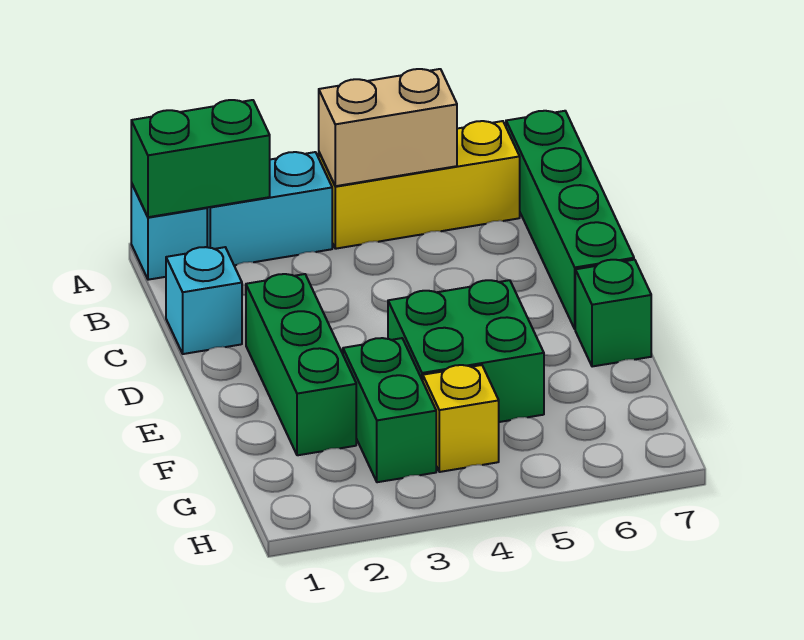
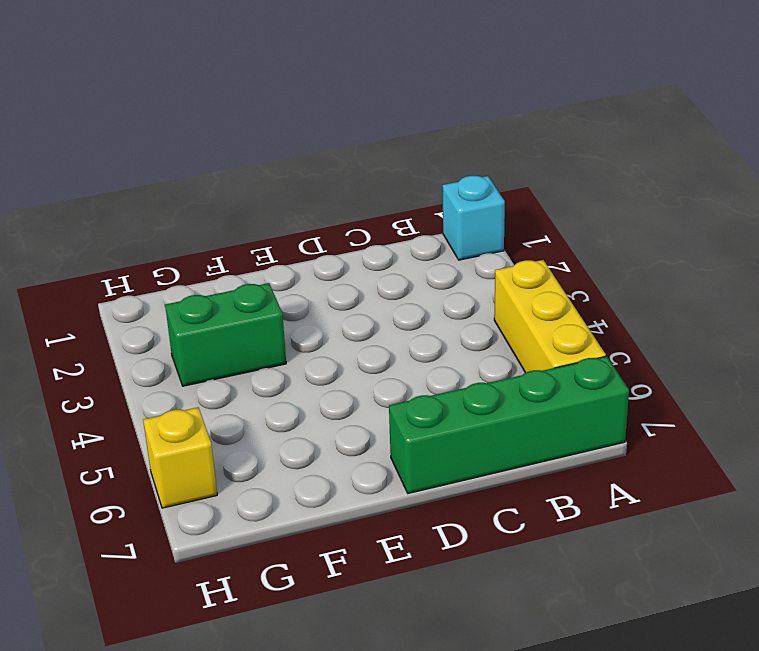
yellow 1x1 brick [143,407,217,508] -> yellow 1x1 brick moved to [423,365,499,472]
none -> cyan 1x2 brick [207,152,332,265]
none -> cyan 1x1 brick [166,247,242,354]
none -> green 1x3 brick [246,274,356,455]

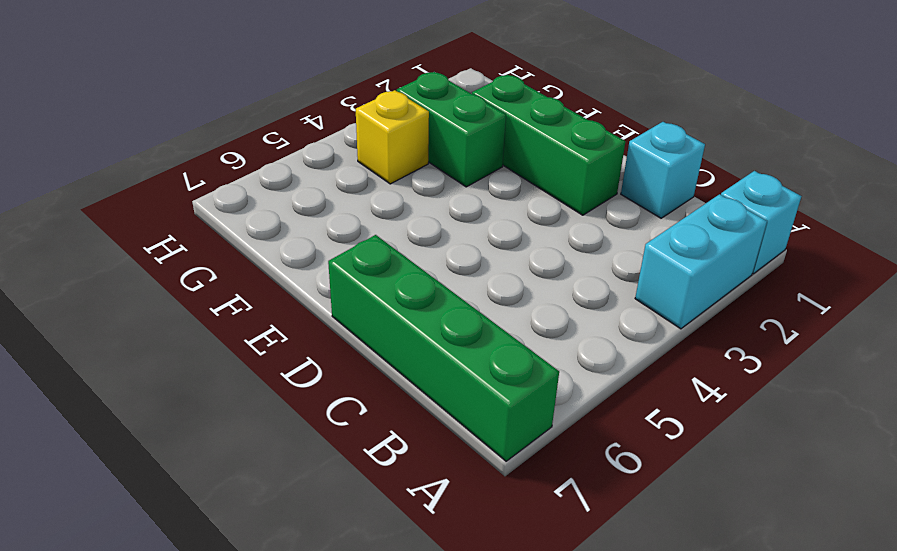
none -> yellow 1x3 brick [319,121,520,249]
none -> green 2x2 brick [388,280,544,422]
none -> green 1x1 brick [575,260,651,367]

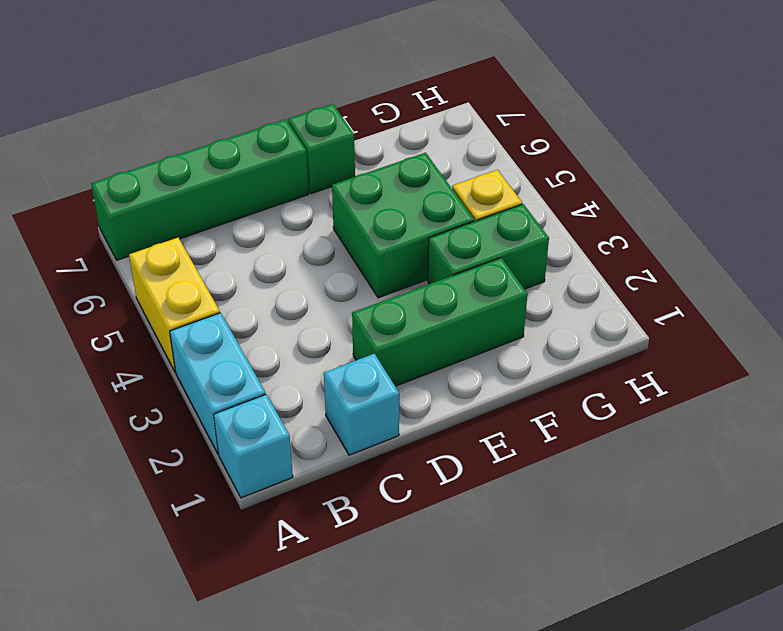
yellow 1x2 brick [129,238,220,372] -> yellow 1x3 brick [319,121,520,249]
none -> green 1x2 brick [131,100,270,217]
none -> tan 1x2 brick [319,69,457,186]

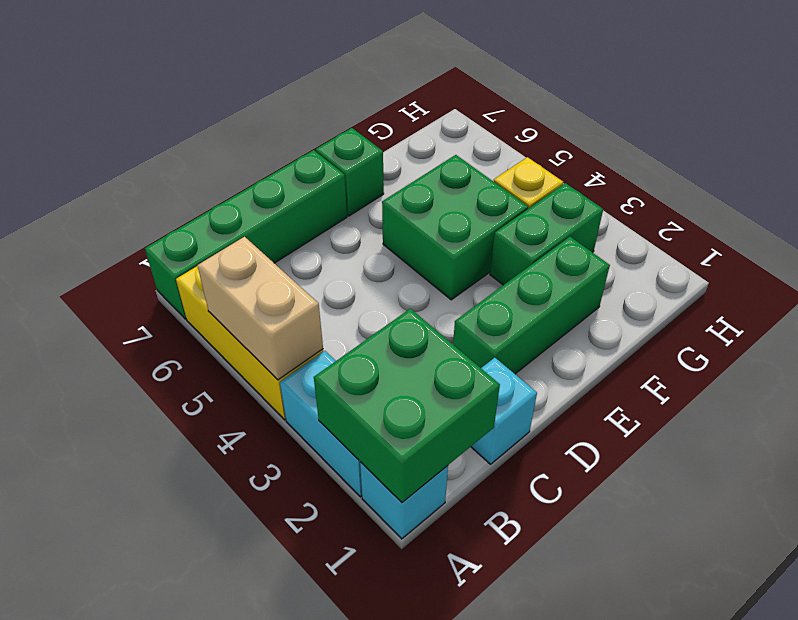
green 2x2 brick [314,309,500,502] -> green 1x2 brick [131,100,270,217]

